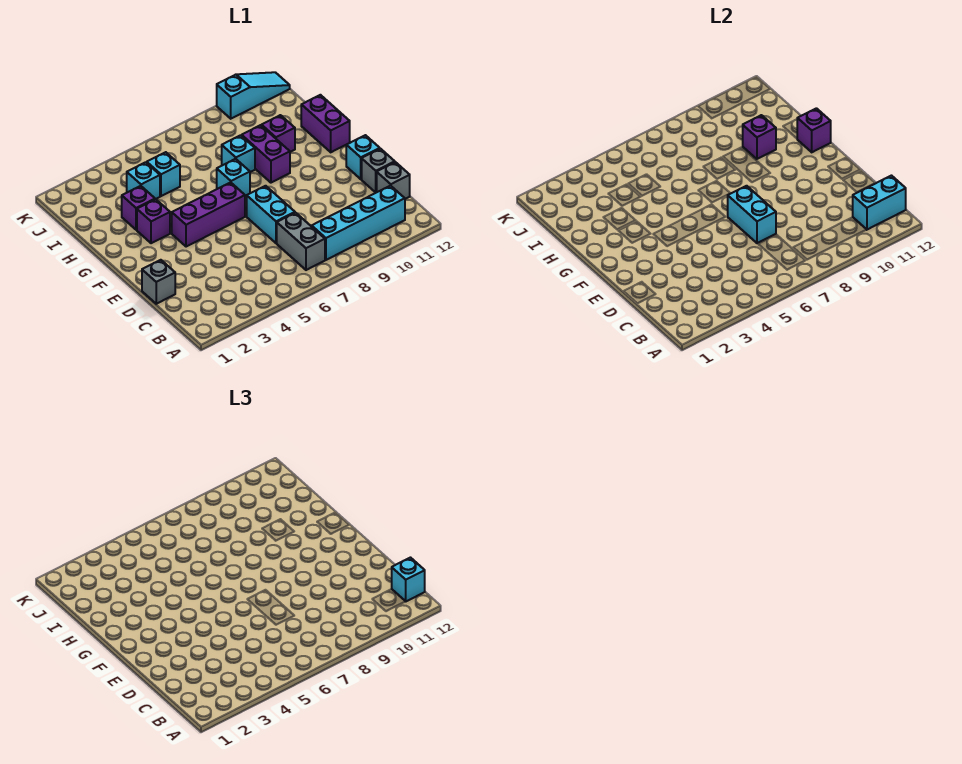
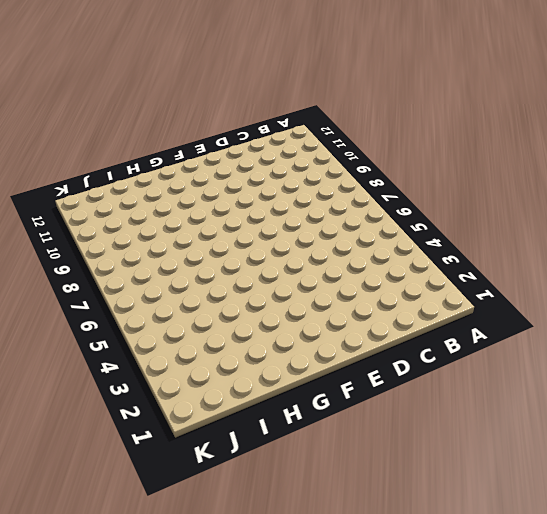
none -> grey 1x2 brick [277,213,325,270]
none -> cyan 1x4 brick [312,186,405,260]
none -> grey 1x1 brick [377,162,410,199]

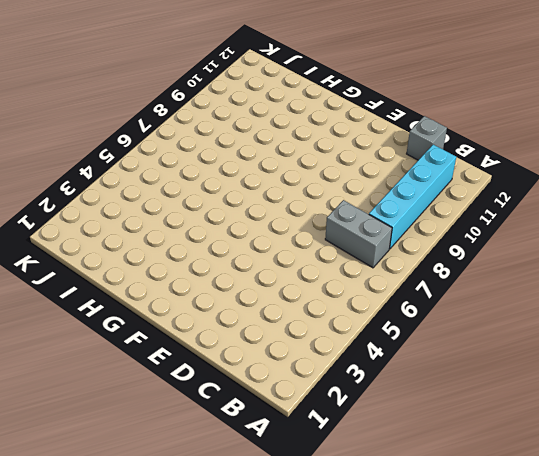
none -> grey 1x1 brick [142,260,175,304]
none -> cyan 1x2 brick [247,186,295,243]
none -> grey 1x1 brick [362,149,395,193]

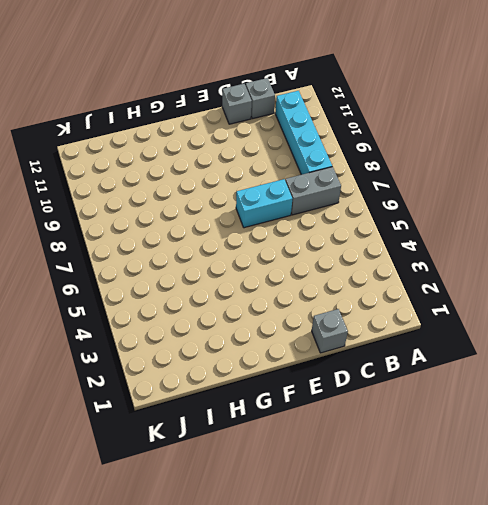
none -> cyan 1x1 brick [346,135,380,179]
none -> purple 1x3 brick [172,182,245,247]
none -> purple 1x1 brick [137,199,170,243]

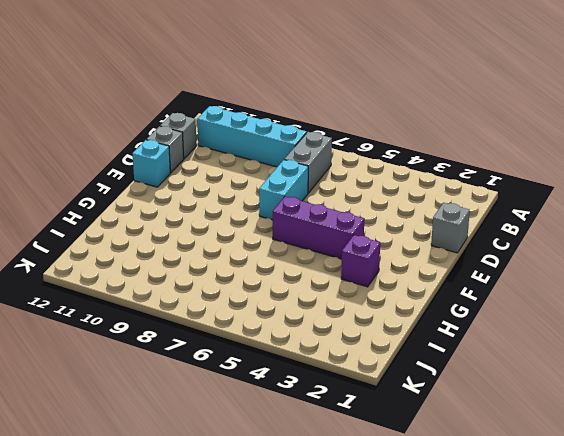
none -> cyan 1x1 brick [217,159,250,196]
none -> purple 1x2 brick [242,125,290,183]
none -> purple 1x2 brick [301,95,350,152]

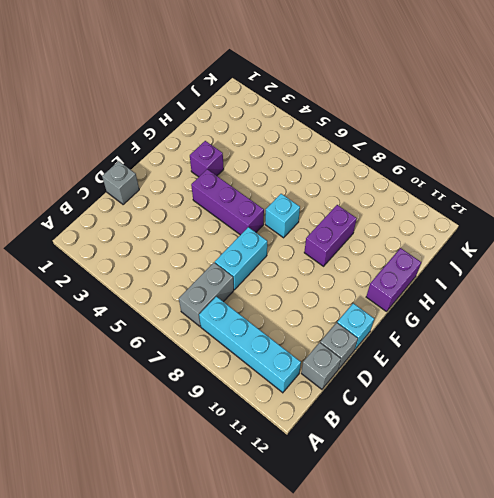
none -> purple 1x1 brick [122,186,155,230]
none -> cyan 1x1 brick [222,135,255,172]
none -> purple 1x1 brick [262,115,295,152]

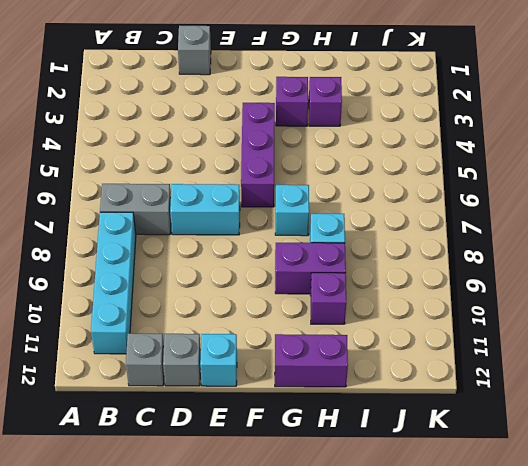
none -> cyan 1x1 brick [127,162,160,199]
none -> cyan 1x1 brick [147,152,180,196]
none -> cyan 1x3 slope [217,72,290,119]

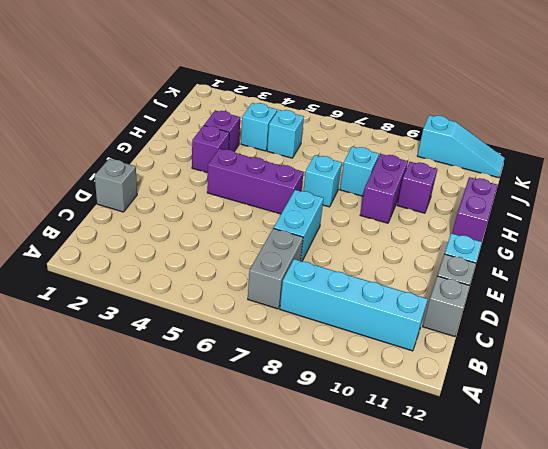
none -> cyan 1x2 brick [853,176,906,230]
none -> cyan 1x2 brick [728,186,776,243]
none -> purple 1x1 brick [797,108,831,152]

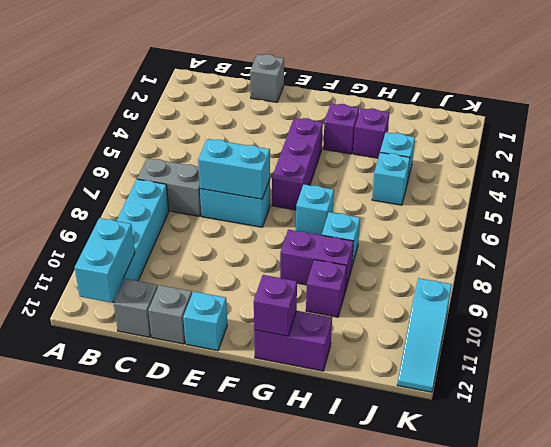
none -> purple 1x1 brick [743,115,776,159]
none -> cyan 1x1 brick [392,558,425,601]

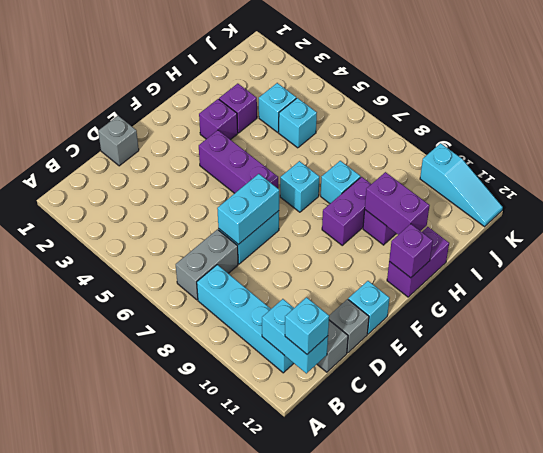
purple 1x2 brick [365,172,430,235] -> purple 1x1 brick [743,115,776,159]

